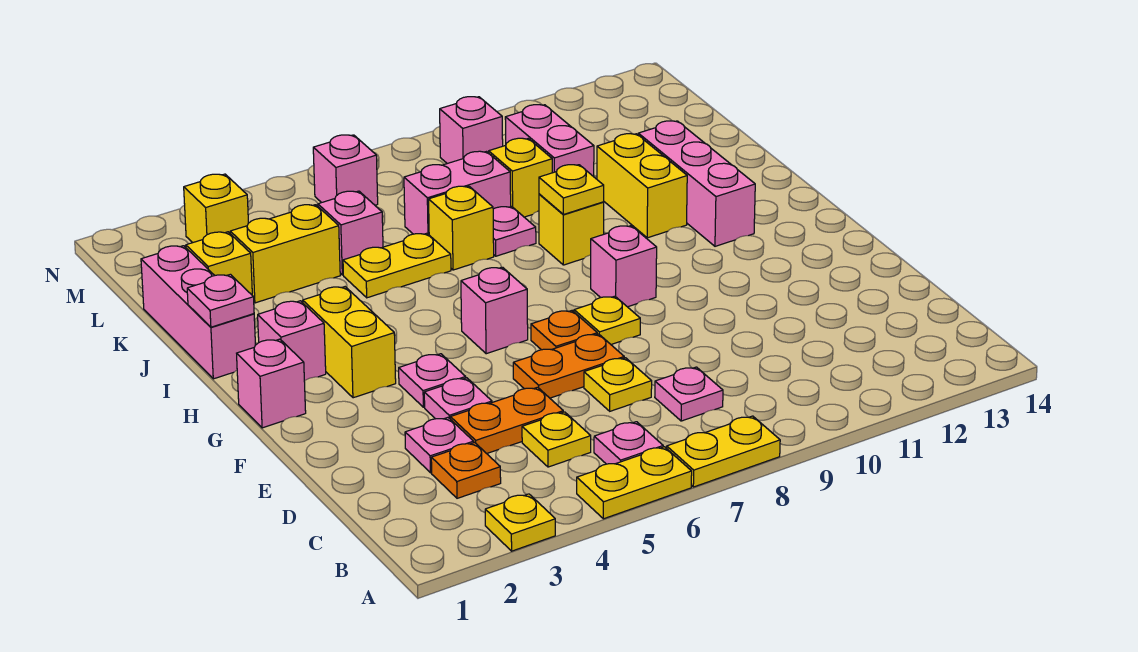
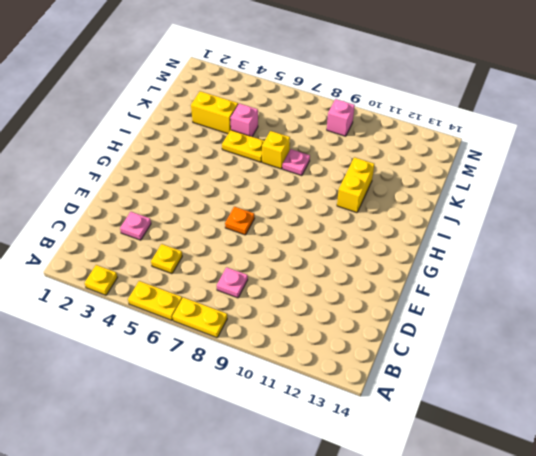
none -> pink 1x1 plate [594,422,663,464]
none -> orange 1x1 plate [431,443,501,498]
none -> orange 1x2 plate [450,387,563,454]
none -> yellow 1x1 plate [584,358,652,411]

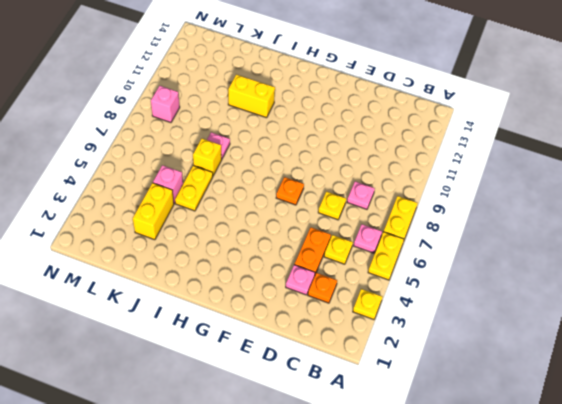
none -> pink 1x1 plate [424,378,492,419]
none -> orange 1x2 plate [513,334,624,398]
none -> pink 1x1 plate [399,354,466,407]
none -> yellow 1x1 plate [574,296,640,344]

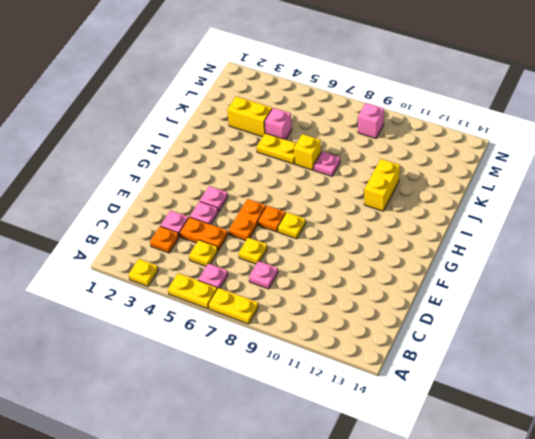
orange 1x2 plate [229,199,266,241] -> orange 1x2 plate turned to [513,334,624,398]
none -> pink 1x1 brick [237,339,306,428]
none -> yellow 1x2 brick [302,287,396,398]
none -> pink 1x1 brick [461,267,528,354]
none -> pink 1x1 brick [591,226,657,307]

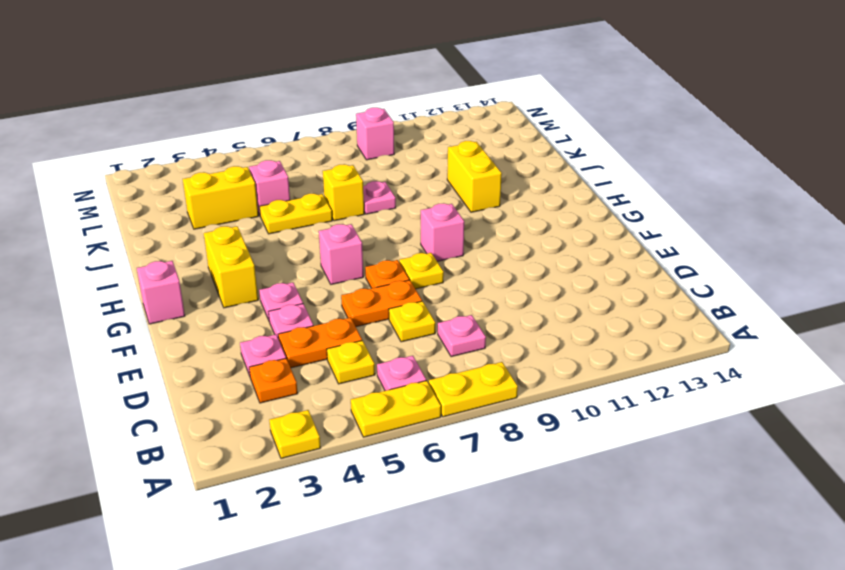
none -> pink 1x1 brick [258,301,326,381]
none -> pink 1x3 brick [638,121,755,246]
none -> pink 1x3 brick [141,246,255,379]
none -> yellow 1x1 brick [539,194,604,265]

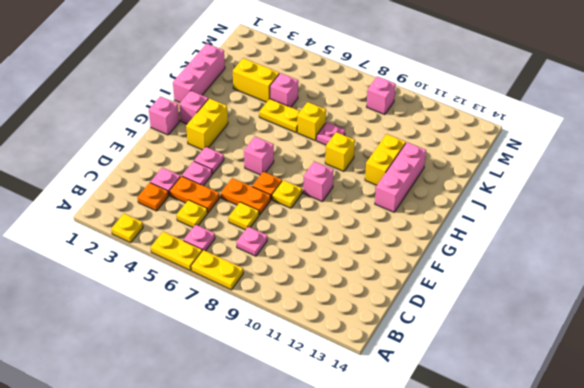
none -> yellow 1x1 brick [186,232,252,295]
none -> pink 1x2 brick [404,151,511,235]
none -> yellow 1x1 brick [489,138,552,217]
none -> pink 1x2 brick [505,105,594,177]

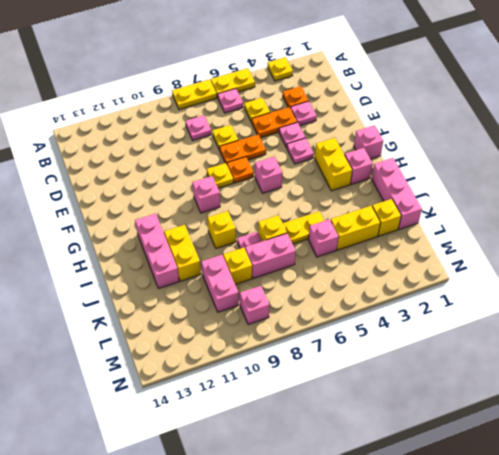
none -> yellow 1x1 brick [184,174,248,243]
none -> pink 1x1 brick [313,135,378,205]
none -> pink 1x1 plate [187,274,254,327]
none -> yellow 1x1 plate [539,165,604,214]

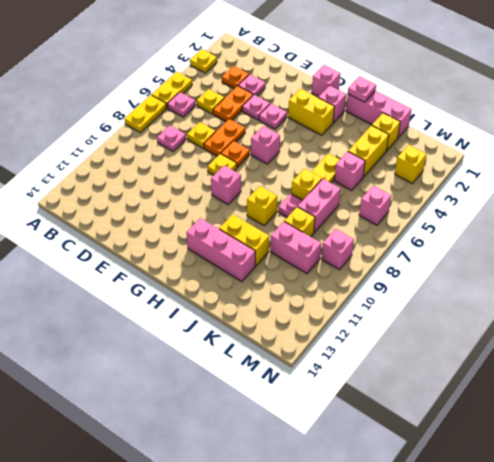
none -> yellow 1x1 plate [539,165,604,214]

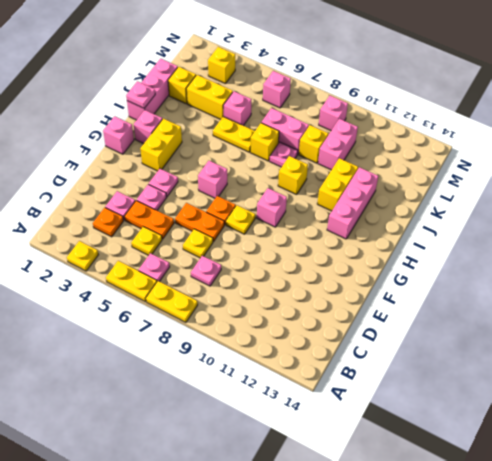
none -> yellow 1x1 plate [539,165,604,214]

